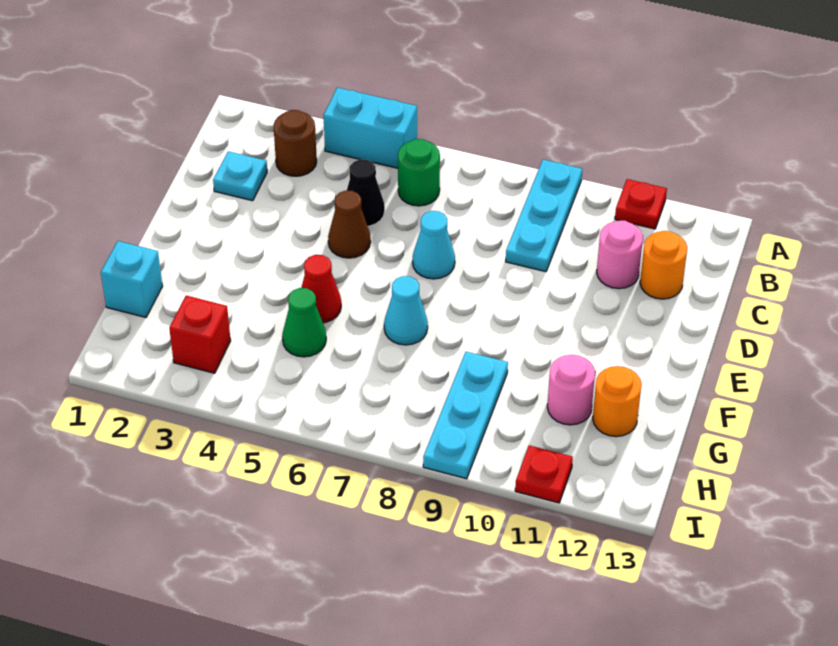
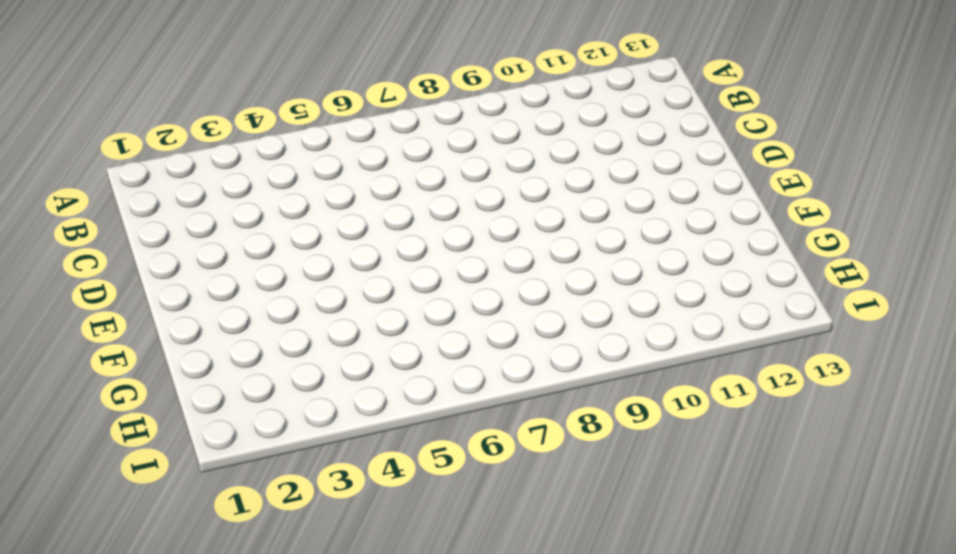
none -> cyan 1x2 brick [323,88,417,168]
none -> cyan 1x3 plate [506,160,582,272]
none -> red 1x1 plate [615,179,667,229]

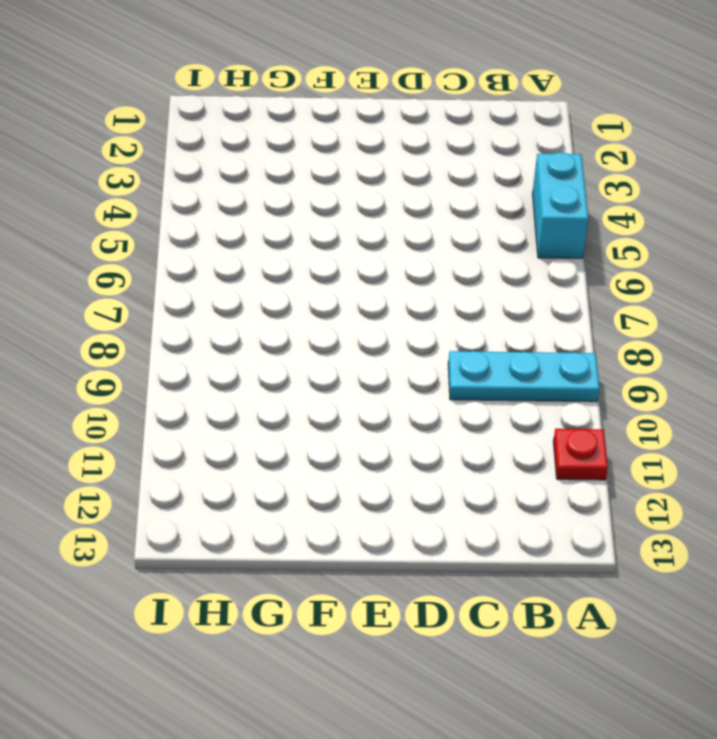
none -> brown 1x1 round brick [273,110,317,176]
none -> green 1x1 round brick [398,139,440,206]
none -> cyan 1x1 plate [213,151,267,201]

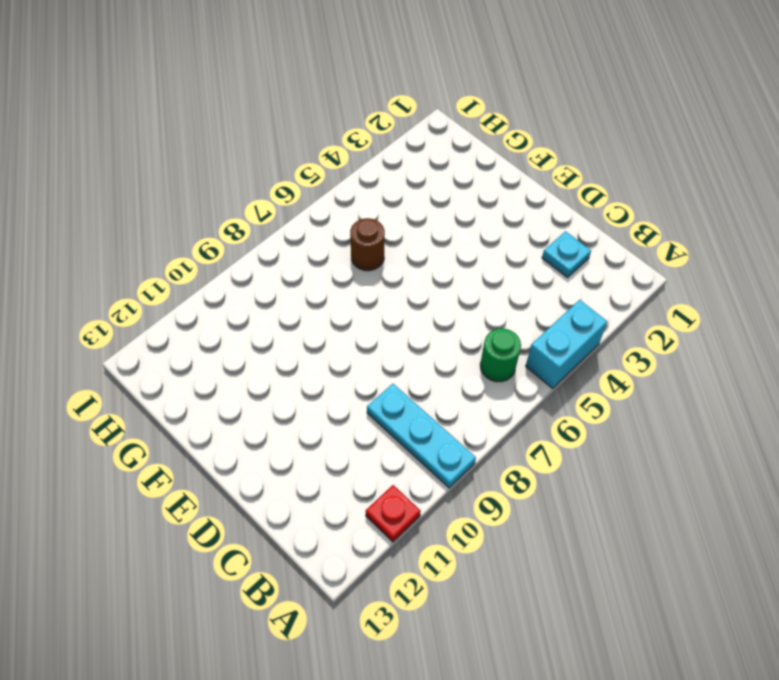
brown 1x1 round brick [350,218,385,271] -> brown 1x1 round brick moved to [273,110,317,176]
none -> black 1x1 cone [347,160,385,226]
none -> pink 1x1 round brick [597,221,643,289]
none -> orange 1x1 round brick [640,231,687,299]

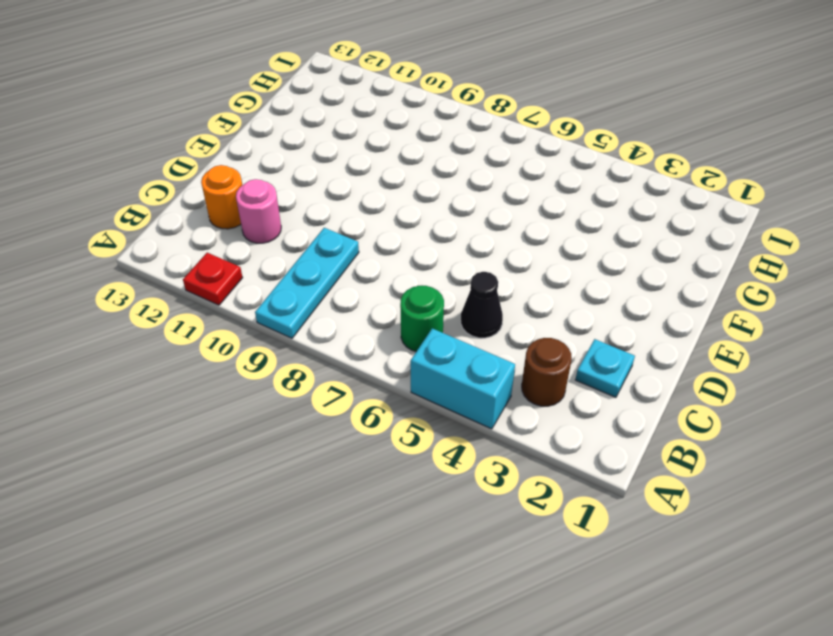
none -> brown 1x1 cone [328,191,371,258]
none -> cyan 1x1 cone [413,211,455,279]
none -> red 1x1 cone [301,255,341,323]

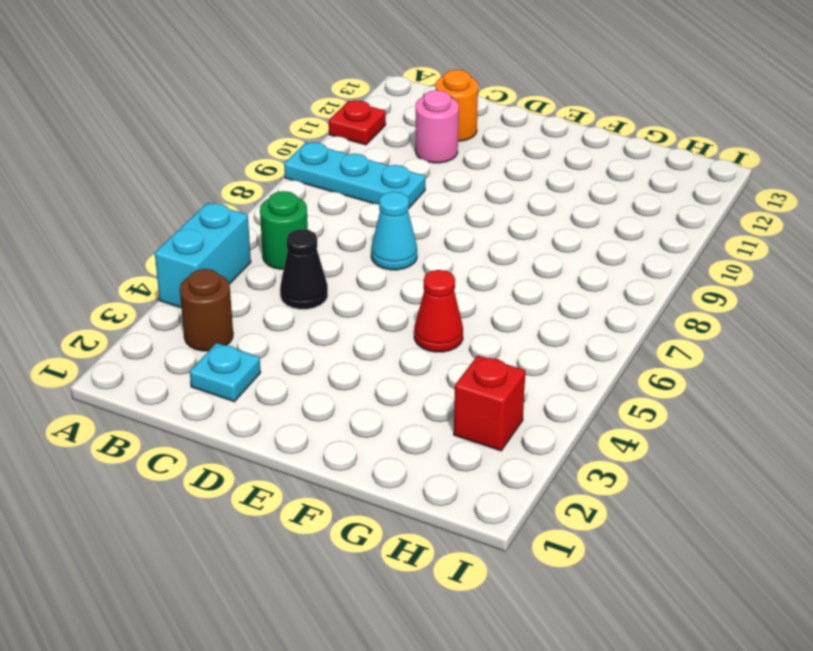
none -> brown 1x1 cone [328,191,371,258]
none -> cyan 1x1 cone [384,276,428,345]
none -> cyan 1x1 brick [101,241,163,317]

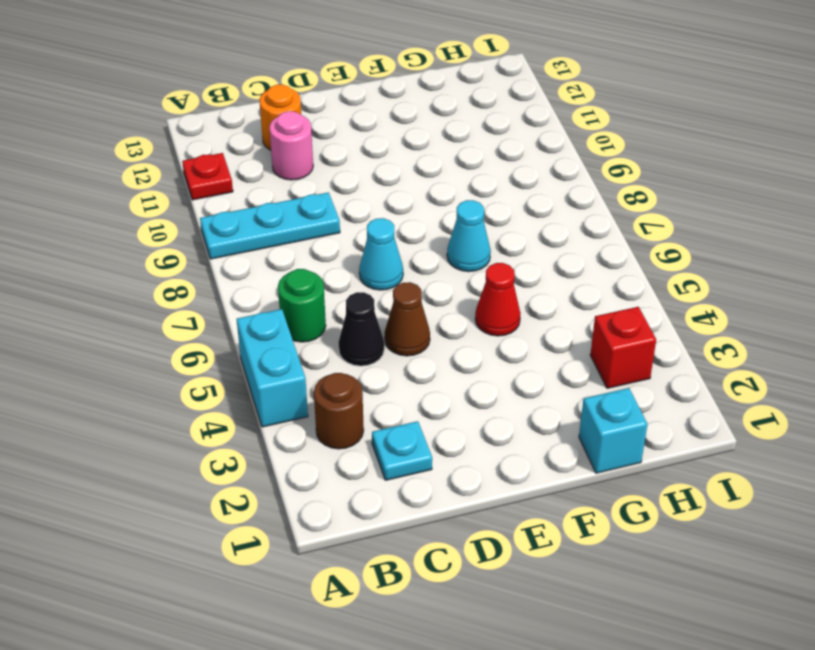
none -> green 1x1 cone [282,288,326,357]
none -> cyan 1x3 plate [423,352,508,479]
none -> pink 1x1 round brick [547,355,595,425]

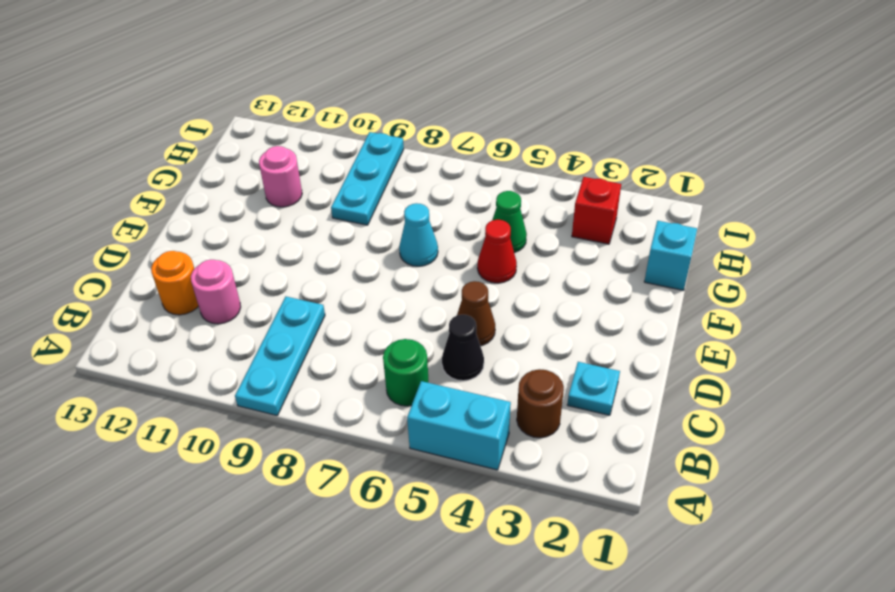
none -> red 1x1 plate [615,179,667,229]
none -> cyan 1x1 cone [413,211,455,279]
none -> orange 1x1 round brick [593,366,641,437]

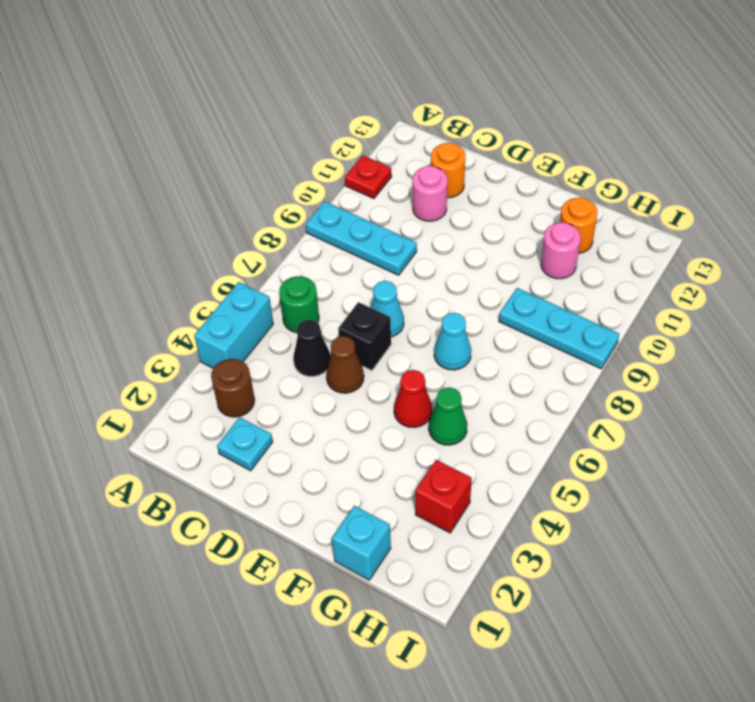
black 1x1 brick [338,302,391,371] -> none
none -> red 1x1 plate [515,445,573,503]

